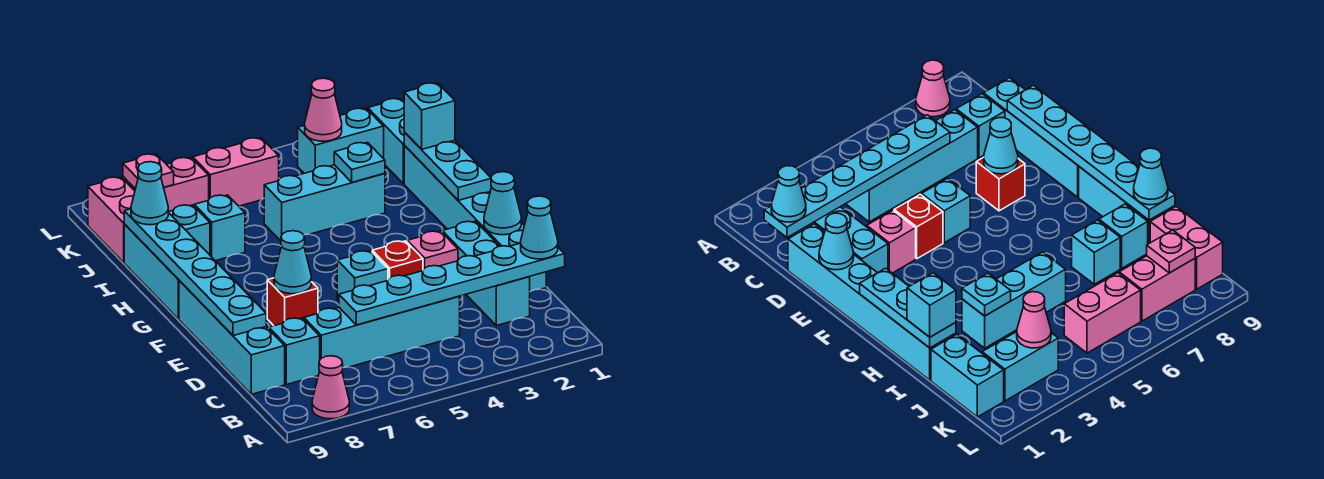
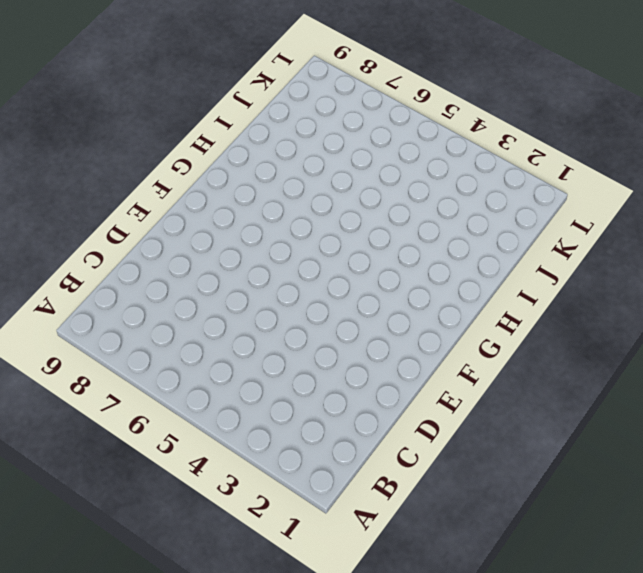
none -> pink 1x1 cone [312,356,349,419]
none -> cyan 1x3 brick [442,221,530,326]
none -> cyan 1x4 brick [304,296,460,368]
none -> cyan 1x1 brick [269,318,320,385]

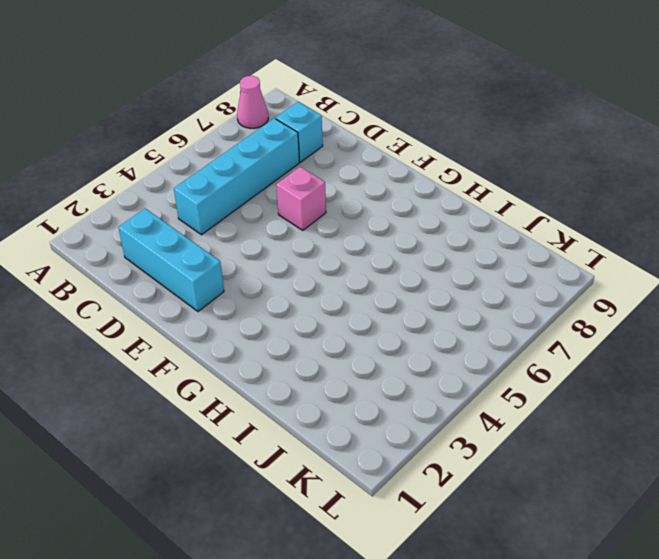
pink 1x1 brick [276,167,326,230] -> pink 1x1 brick moved to [407,231,458,270]
none -> cyan 1x4 brick [179,281,285,394]
none -> cyan 1x6 brick [404,146,546,292]
none -> red 1x1 brick [372,241,423,280]
none -> cyan 1x1 brick [337,251,388,301]

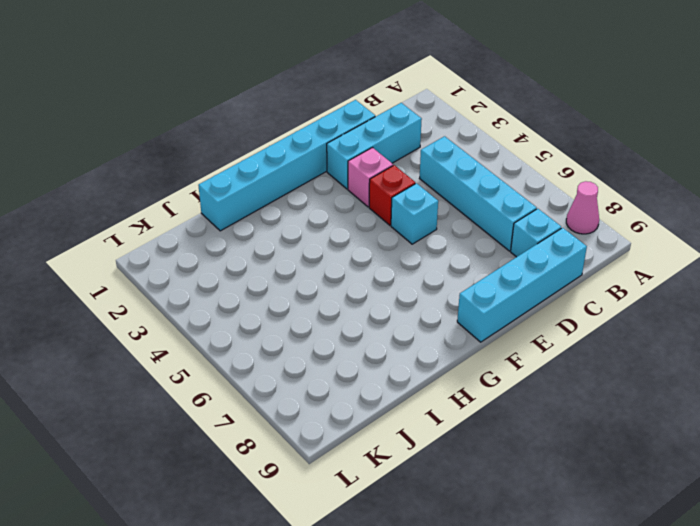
none -> red 1x1 brick [267,278,318,326]
none -> cyan 1x3 brick [124,224,179,319]
none -> cyan 1x3 brick [264,165,385,241]
none -> cyan 1x1 brick [194,195,245,261]

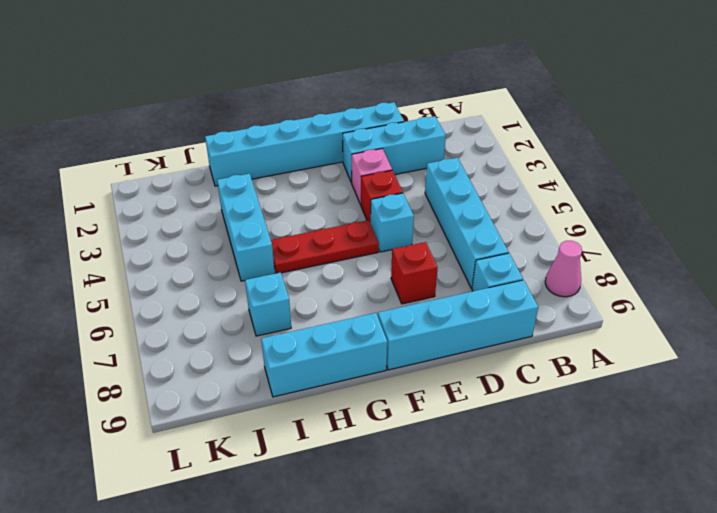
red 1x3 plate [271,220,379,273] -> none
none -> cyan 1x1 brick [168,205,210,255]
none -> cyan 1x2 brick [368,98,405,184]
none -> pink 1x2 brick [88,177,135,262]
none -> cyan 1x2 brick [298,108,384,173]

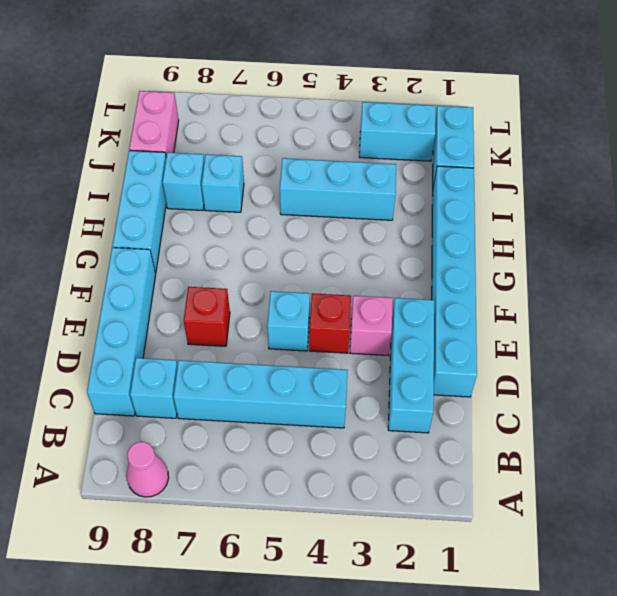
none -> pink 1x2 brick [193,138,279,206]
none -> pink 1x2 brick [123,157,209,212]
none -> cyan 1x6 plate [339,243,565,325]
none -> cyan 1x6 plate [124,209,266,336]

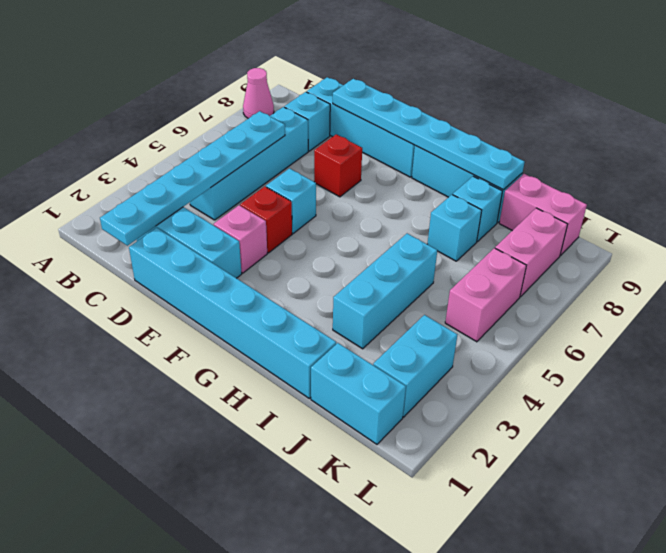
none -> cyan 1x1 cone [484,172,521,235]
none -> cyan 1x1 cone [274,231,311,294]
none -> cyan 1x3 plate [404,132,491,200]
none -> cyan 1x1 plate [334,143,385,182]

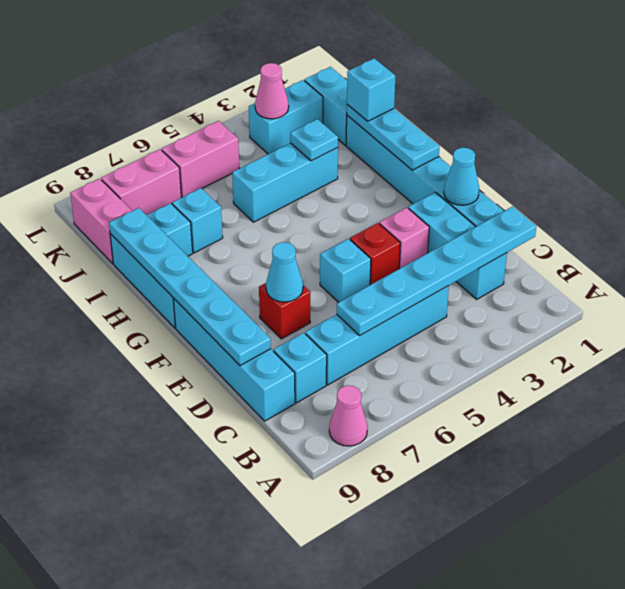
none -> pink 1x1 plate [123,154,174,189]
none -> cyan 1x1 cone [521,196,558,259]
none -> cyan 1x1 cone [131,162,168,225]

